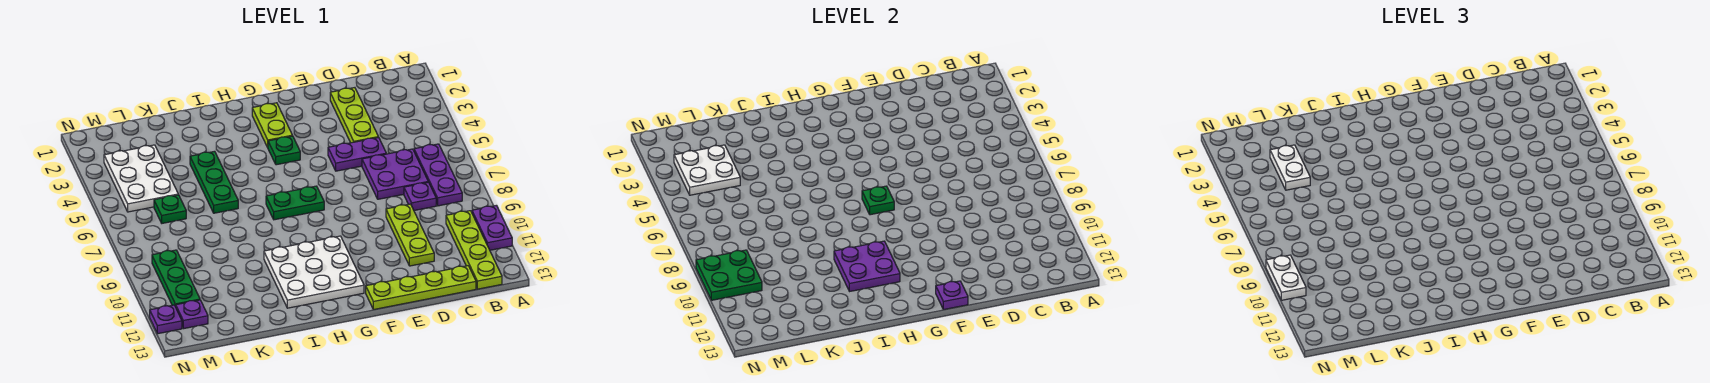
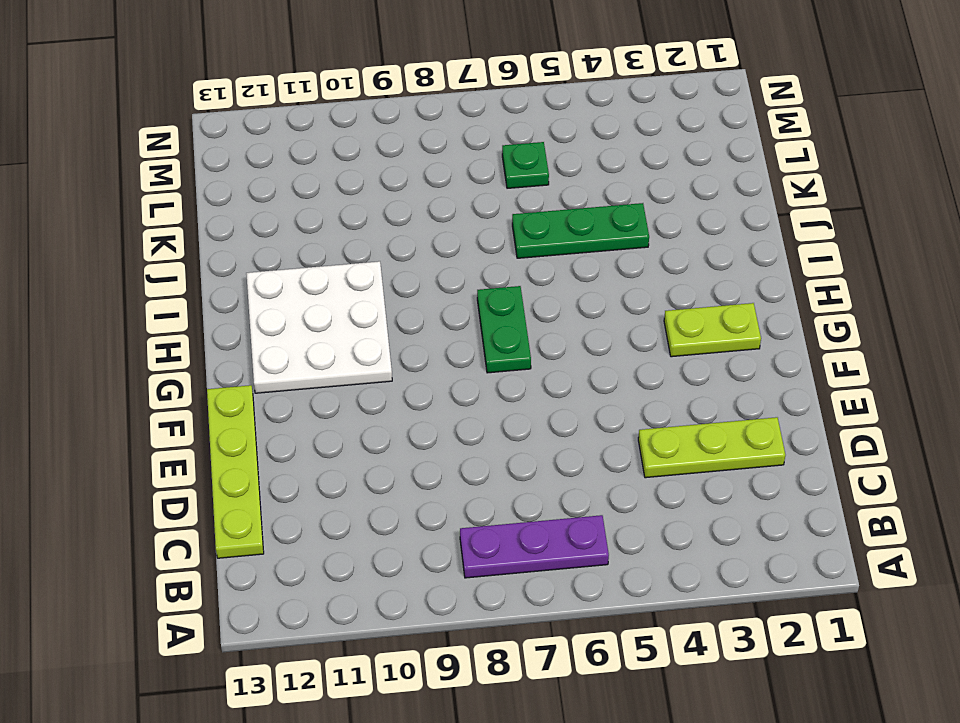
none -> purple 1x2 plate [472,205,512,250]
none -> lime 1x4 plate [446,211,502,289]
none -> purple 2x2 plate [362,149,428,199]

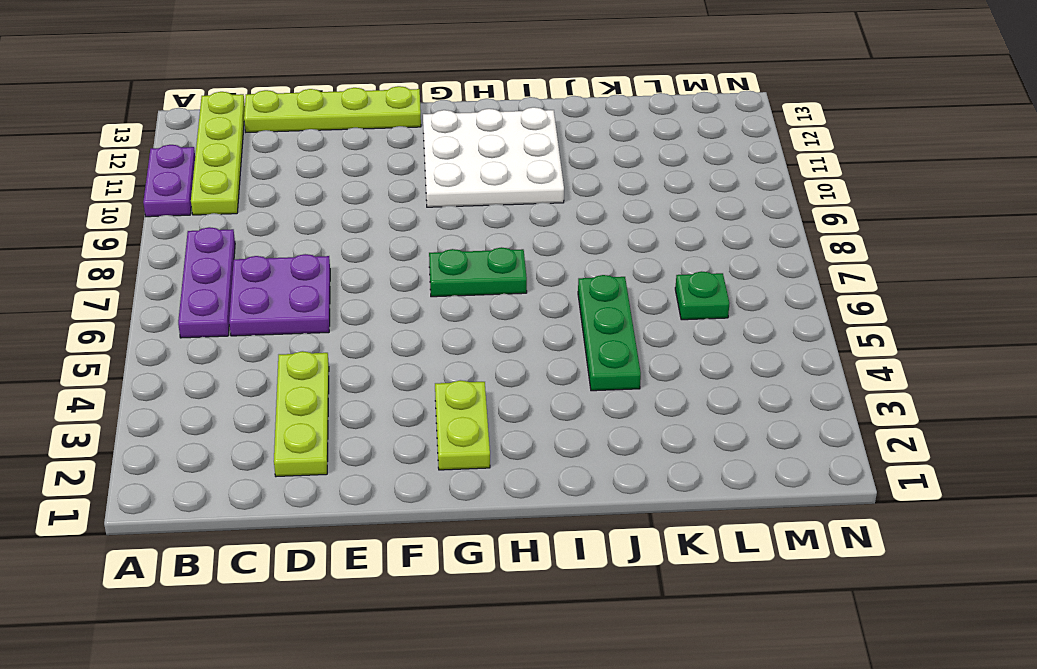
none -> purple 1x1 plate [404,182,436,211]
none -> purple 1x2 plate [328,137,386,171]
none -> lime 1x3 plate [386,204,434,266]

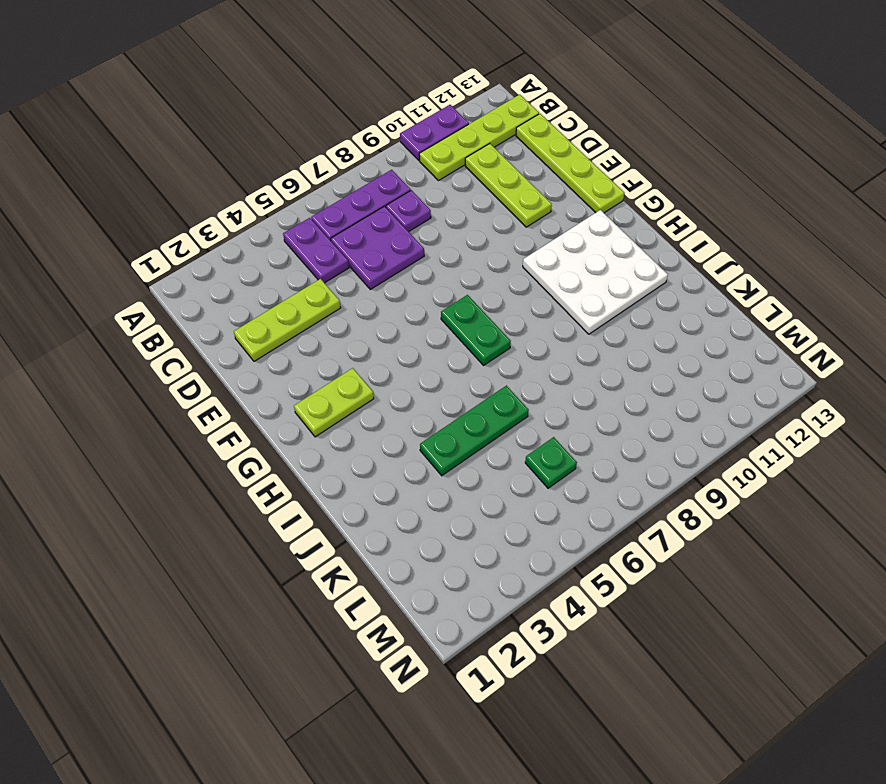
purple 1x2 plate [283,218,349,283] -> purple 1x2 plate moved to [328,137,386,171]
lime 1x3 plate [465,144,552,227] -> lime 1x3 plate turned to [386,204,434,266]
none -> green 1x1 plate [268,136,300,165]
none -> white 2x3 plate [104,145,178,212]
none -> green 1x3 plate [152,250,200,307]

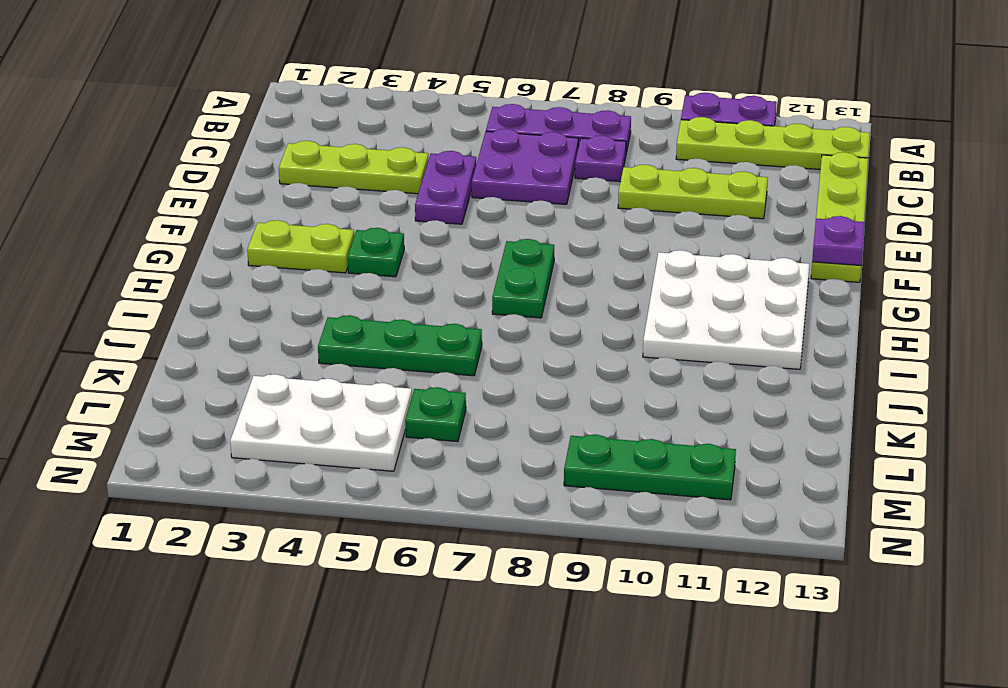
none -> purple 1x1 plate [176,300,208,329]
none -> purple 1x1 plate [150,305,182,334]
none -> green 1x1 plate [862,186,894,215]

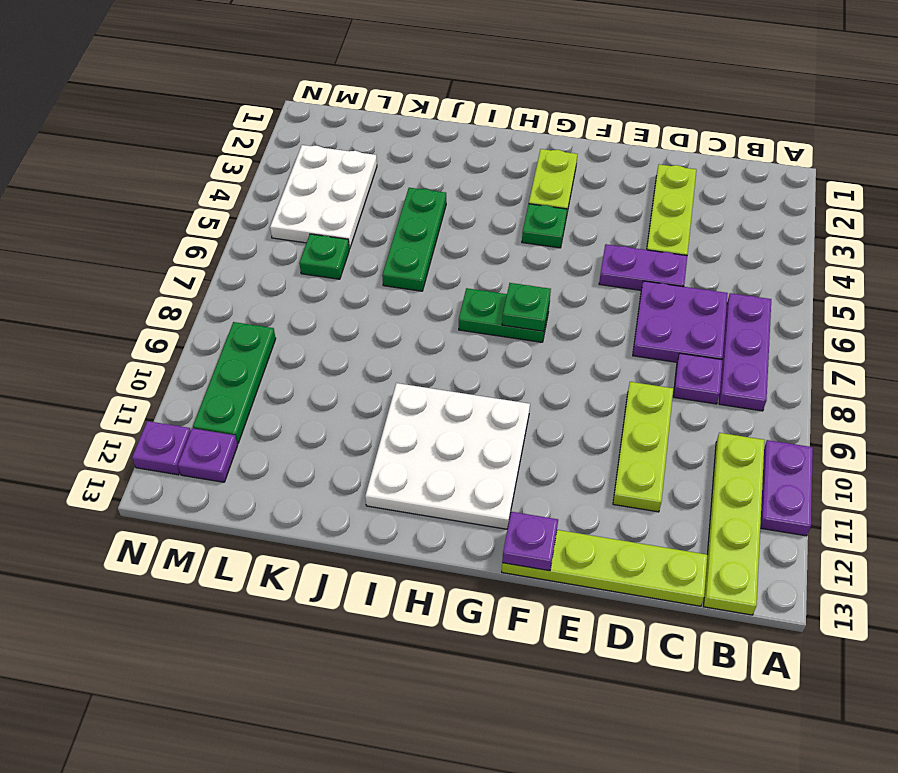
none -> purple 2x2 plate [834,241,900,292]
none -> white 2x2 plate [674,145,740,195]
none -> green 2x2 plate [696,250,762,300]

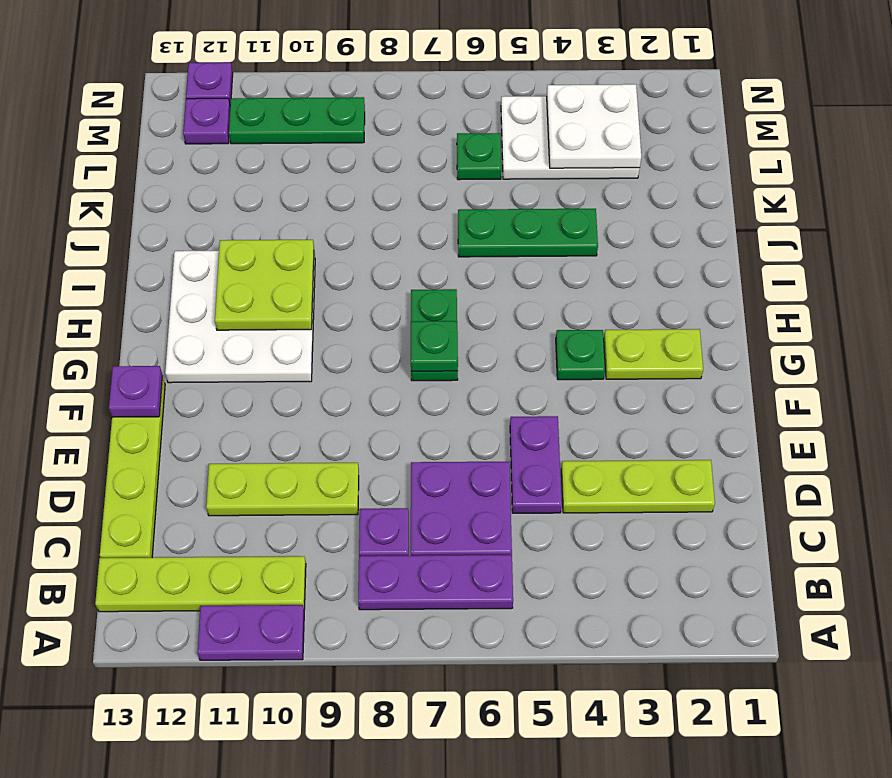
lime 2x2 plate [215,240,314,330] -> purple 2x2 plate [834,241,900,292]
none -> green 2x2 plate [696,250,762,300]
none -> white 1x2 plate [1270,145,1310,190]
none -> white 1x2 plate [1266,255,1306,300]

